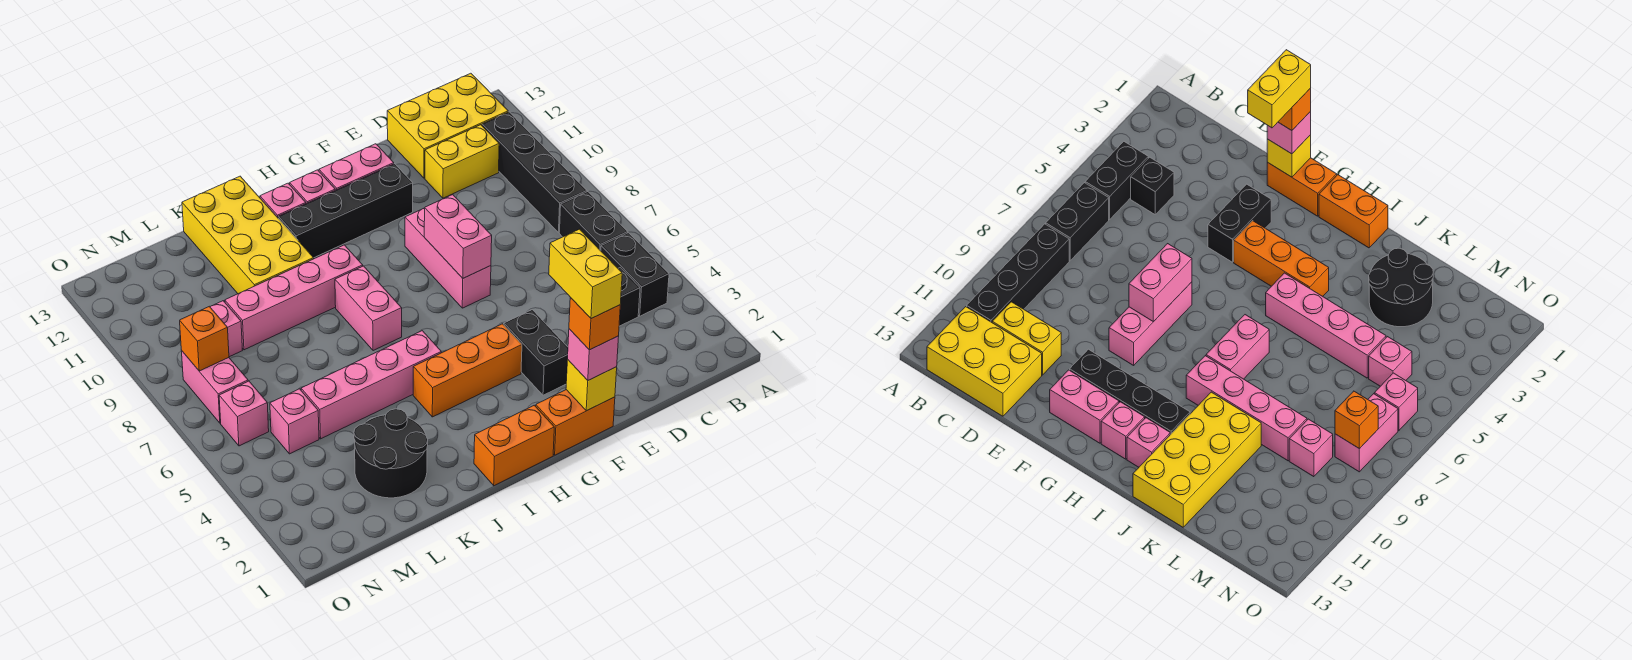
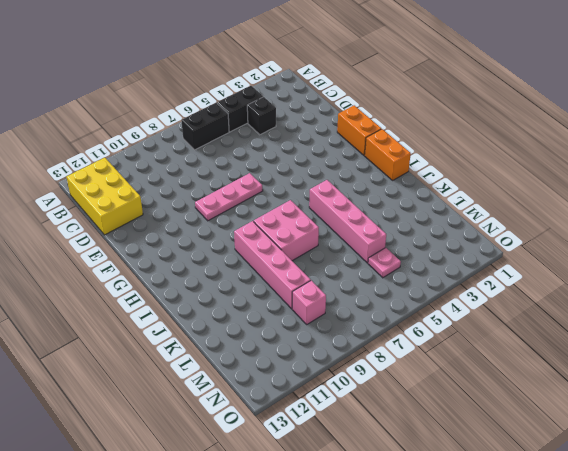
pink 1x3 plate [195,173,263,221] -> pink 1x3 brick [405,208,491,308]
pink 2x2 brick [254,200,319,261] -> pink 1x2 brick [335,266,402,351]
pink 1x1 plate [368,248,401,278] -> pink 1x1 brick [270,389,319,454]
none -> black 1x4 brick [482,112,587,233]
none -> yellow 1x2 brick [425,125,499,198]
none -> black 1x2 brick [504,310,568,395]
none -> black 1x4 brick [278,164,413,258]

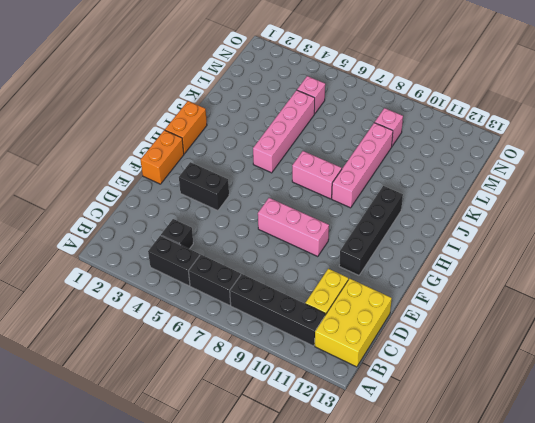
none -> pink 1x2 brick [319,144,394,190]
none -> orange 1x3 brick [413,324,522,417]
none -> pink 1x1 brick [289,170,335,204]
none -> pink 1x1 brick [260,183,306,217]

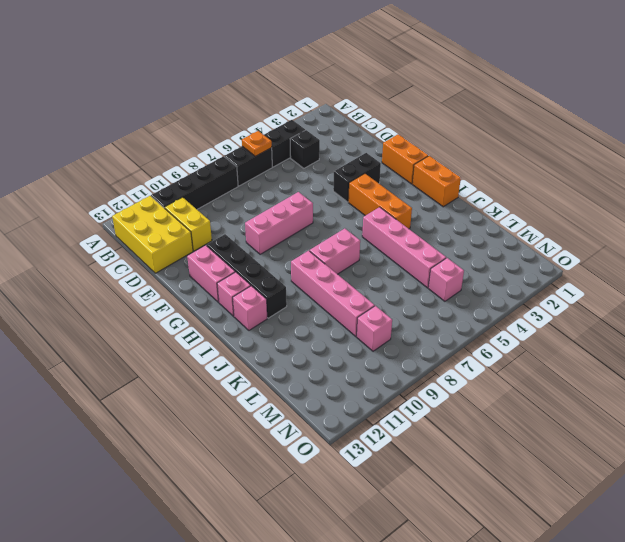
orange 1x1 plate [242,131,272,156] -> none
none -> yellow 2x4 brick [182,176,314,294]
none -> black 2x2 round brick [354,409,428,498]
none -> pink 1x1 brick [219,381,269,446]
none -> pink 1x2 brick [182,351,248,423]

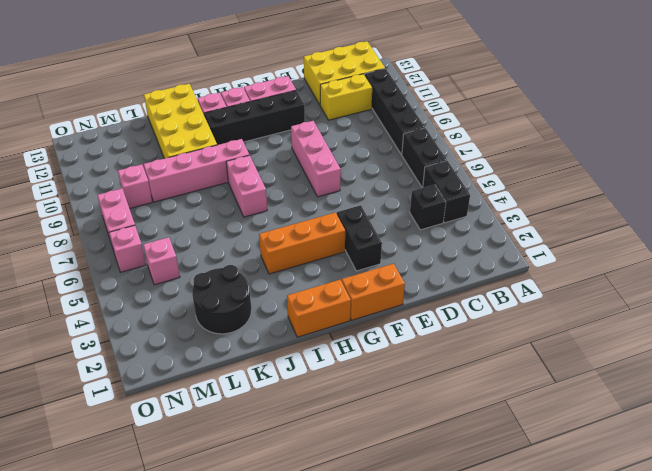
none -> pink 1x4 brick [301,331,441,439]
none -> yellow 1x1 brick [566,360,617,411]
none -> pink 1x2 brick [424,195,492,278]
none -> orange 1x1 brick [180,306,229,371]

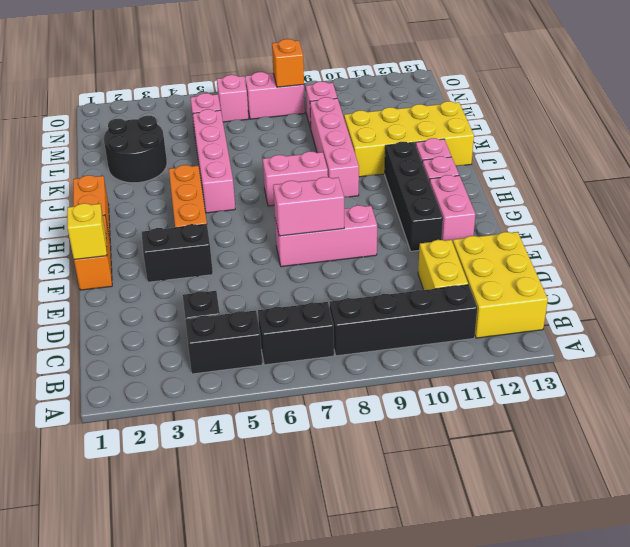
none -> pink 1x1 brick [568,329,619,380]
none -> orange 1x1 brick [569,298,620,350]
none -> yellow 1x2 brick [549,229,622,319]

